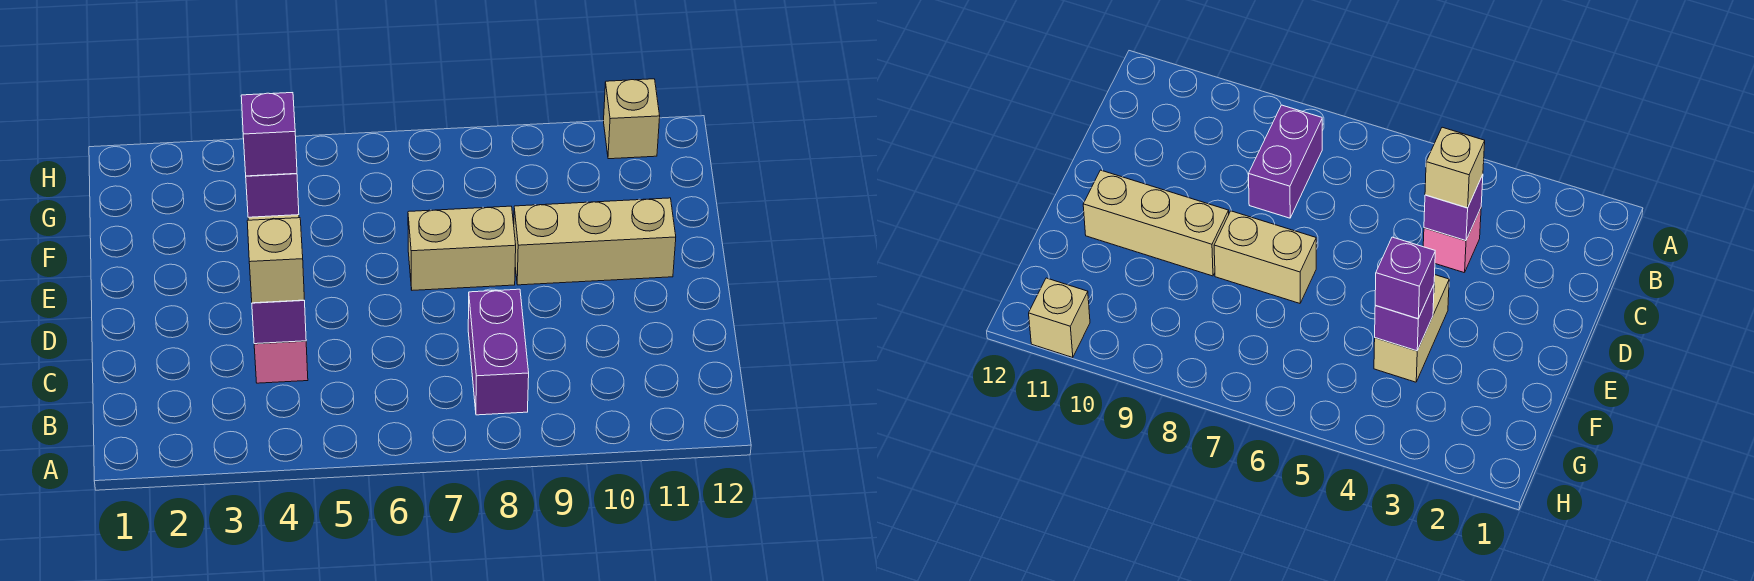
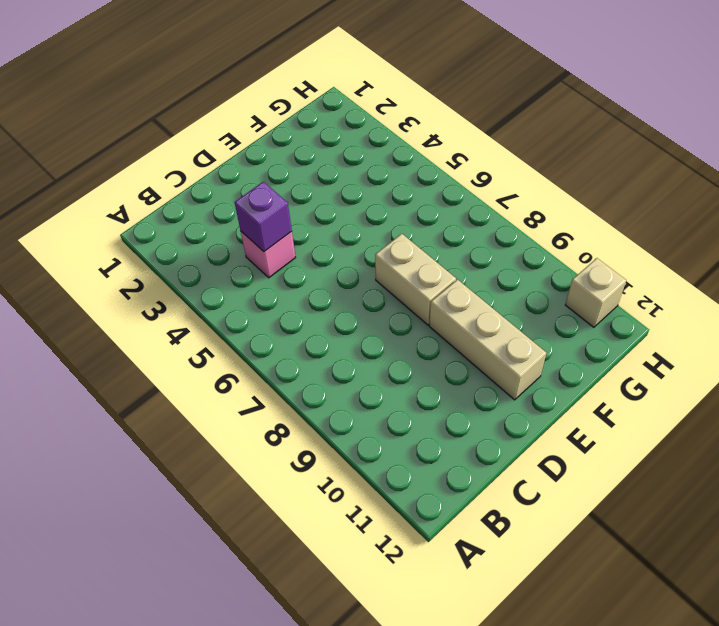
none -> purple 1x2 brick [468,289,529,415]
none -> tan 1x2 brick [1374,275,1449,382]

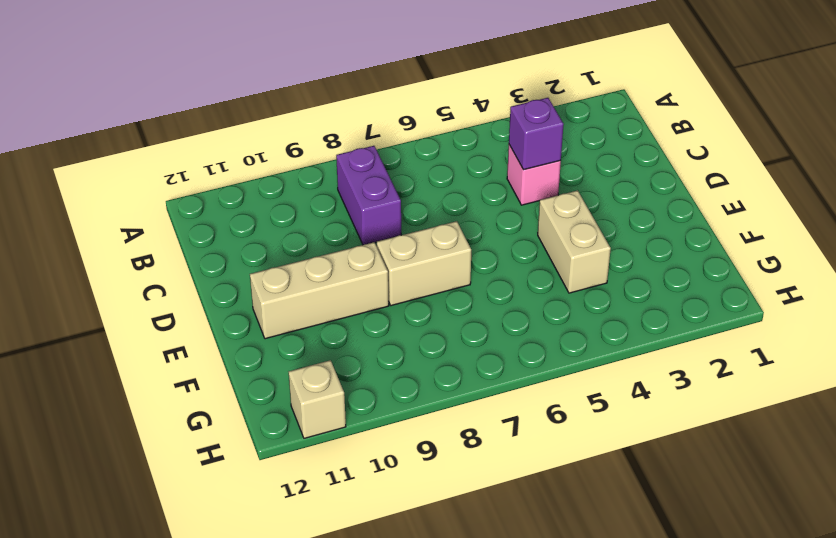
none -> purple 1x1 brick [246,173,299,217]
none -> tan 1x1 brick [247,218,304,303]

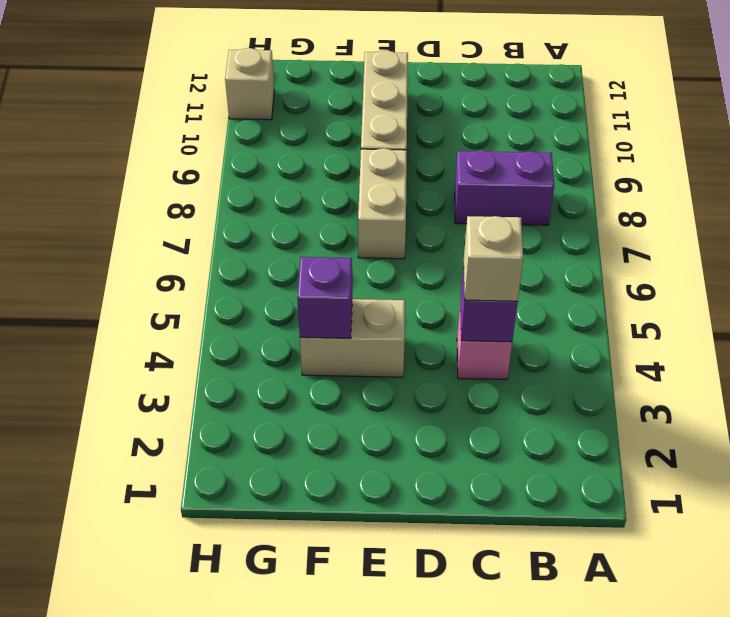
none -> purple 1x1 brick [241,93,297,176]

